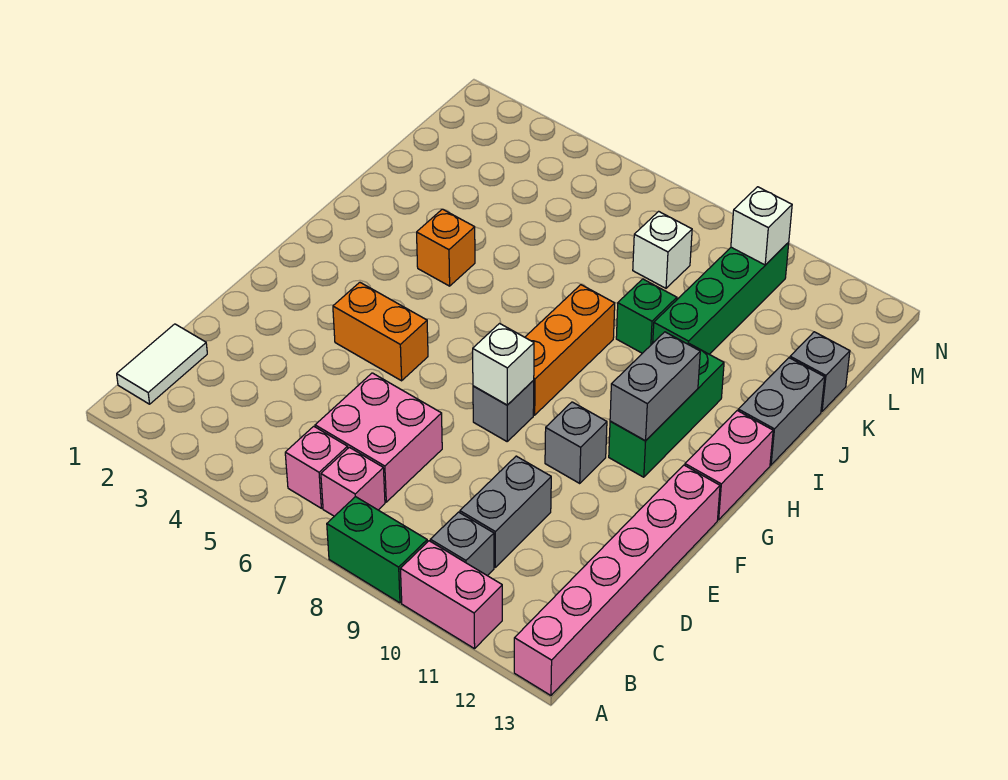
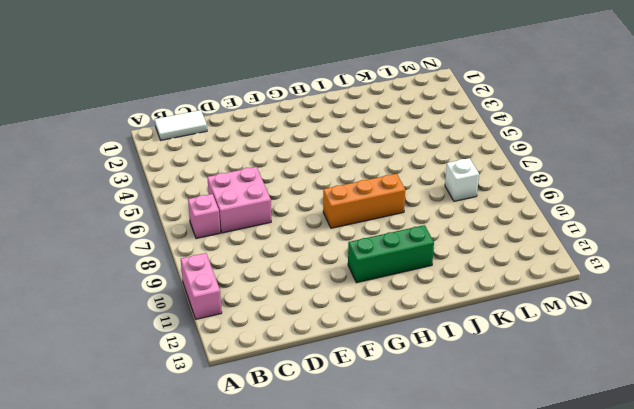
none -> green 1x2 brick [327,497,427,603]
none -> pink 1x6 brick [514,465,720,695]
none -> pink 1x1 brick [285,426,348,508]

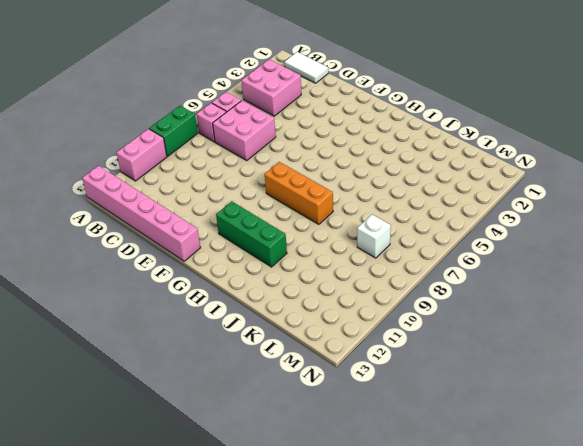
pink 2x2 brick [241,59,301,116] -> none
none -> grey 1x1 brick [430,512,494,576]
none -> grey 1x2 brick [460,456,551,567]
none -> orange 1x2 brick [333,282,428,381]

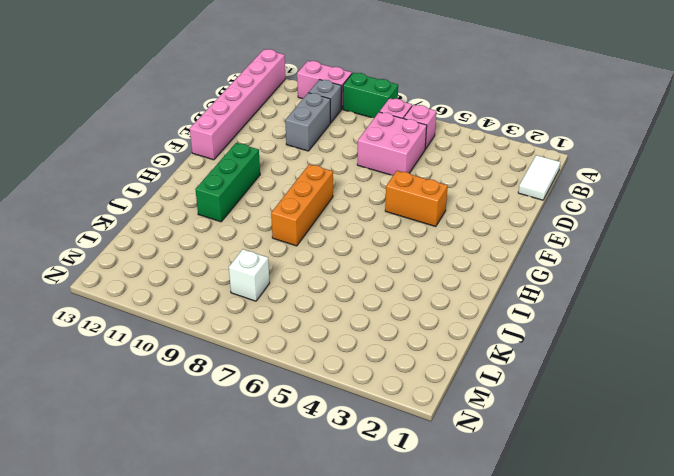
none -> grey 1x1 brick [473,381,534,441]
none -> grey 1x1 brick [545,402,607,483]
none -> pink 1x2 brick [685,411,773,520]

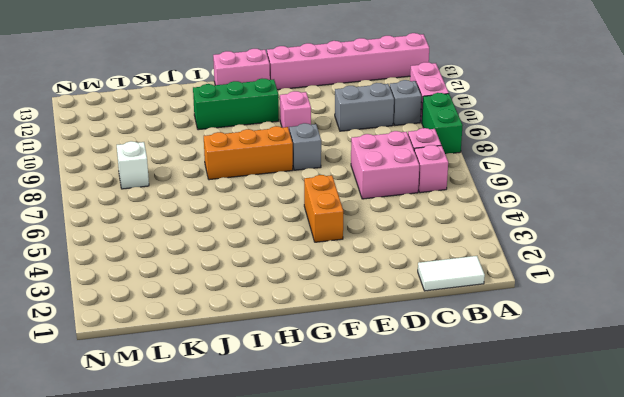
pink 1x1 brick [280,91,311,129] -> grey 1x1 brick [545,402,607,483]
none -> orange 1x1 brick [417,209,475,286]
none -> grey 1x2 brick [738,358,825,465]
none -> green 1x1 brick [616,279,677,353]

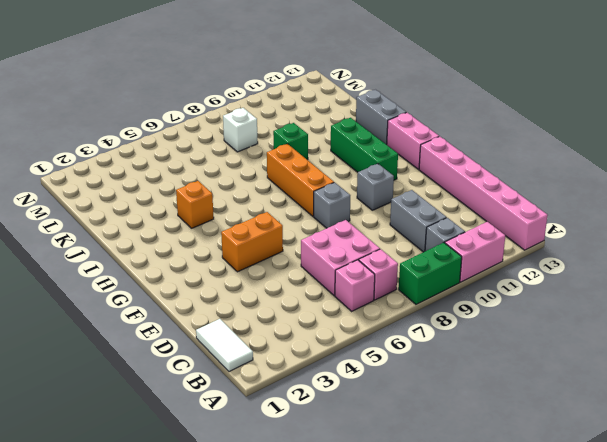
none -> green 1x4 brick [653,243,789,354]
none -> grey 1x1 brick [790,332,850,412]
none -> white 1x1 brick [473,324,534,405]

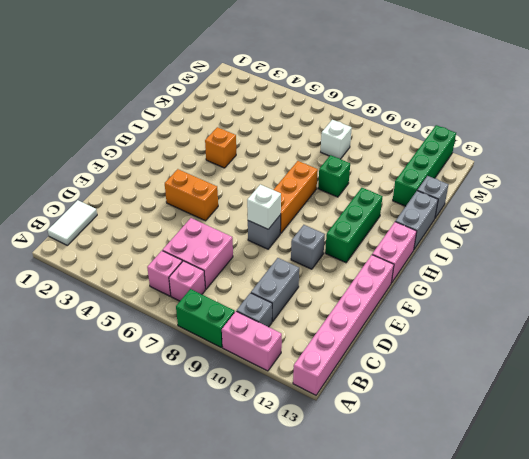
green 1x4 brick [393,125,456,206] -> green 1x4 brick moved to [653,243,789,354]
none -> grey 1x2 brick [610,332,700,441]
none -> white 1x1 brick [731,187,792,265]

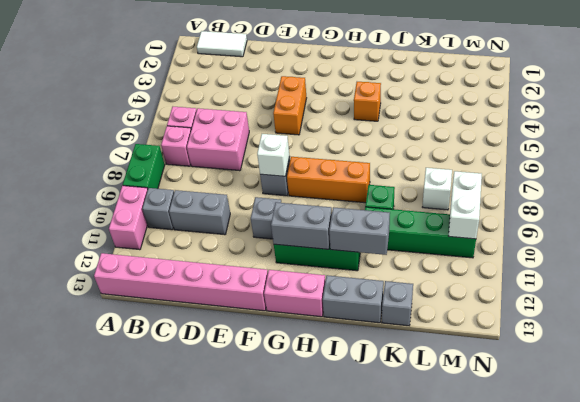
grey 1x2 brick [329,207,390,255] -> none
white 1x2 brick [449,171,482,239] -> white 1x1 brick [731,187,792,265]

